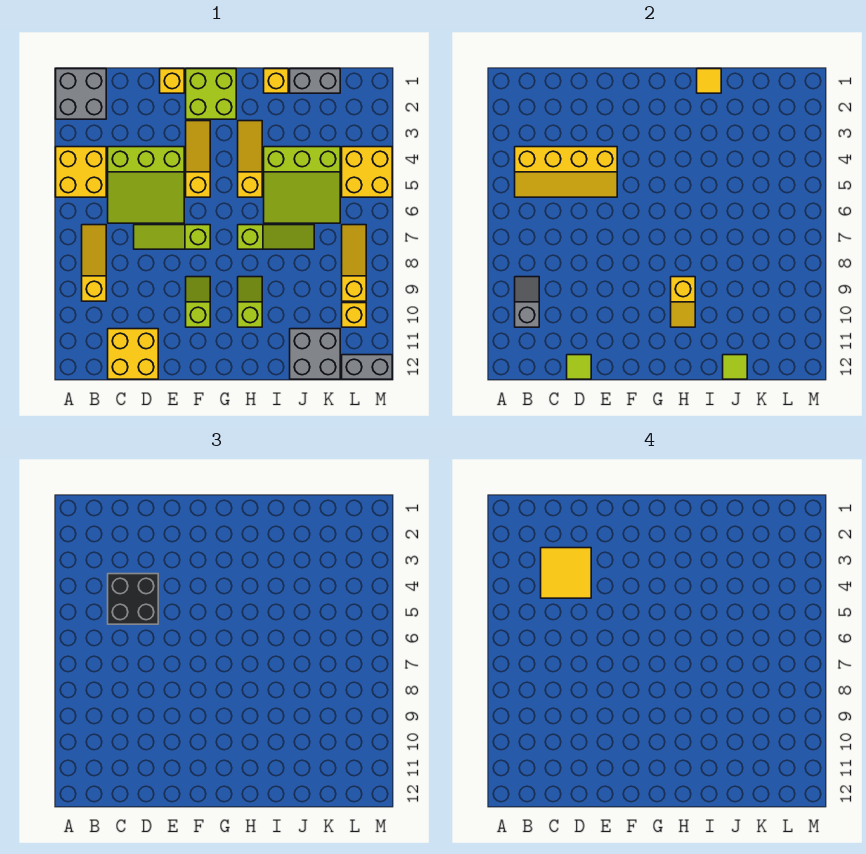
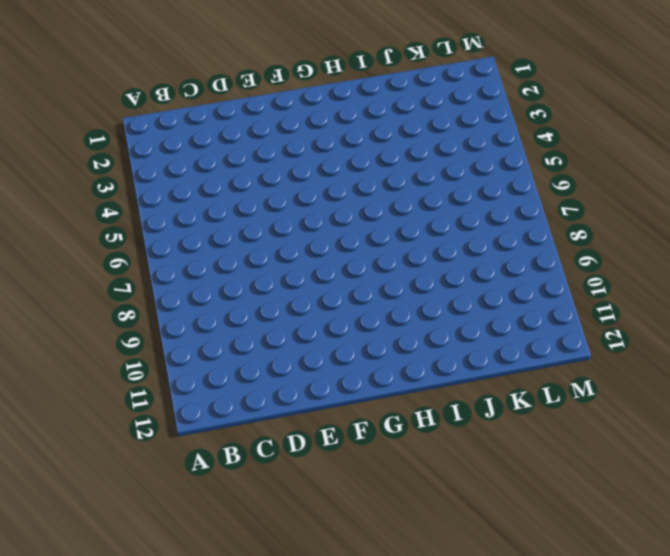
none -> grey 2x2 brick [56,69,106,119]
none -> yellow 2x2 brick [56,147,106,197]
none -> yellow 1x3 slope [82,225,106,301]

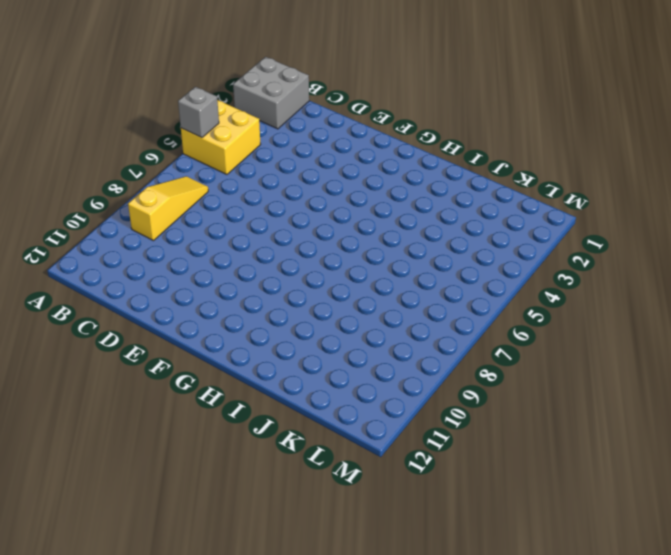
grey 1x1 brick [178,87,219,138] -> none
none -> lime 3x3 slope [108,147,184,223]
none -> yellow 2x2 brick [108,329,158,379]
none -> lime 1x3 slope [134,225,210,249]

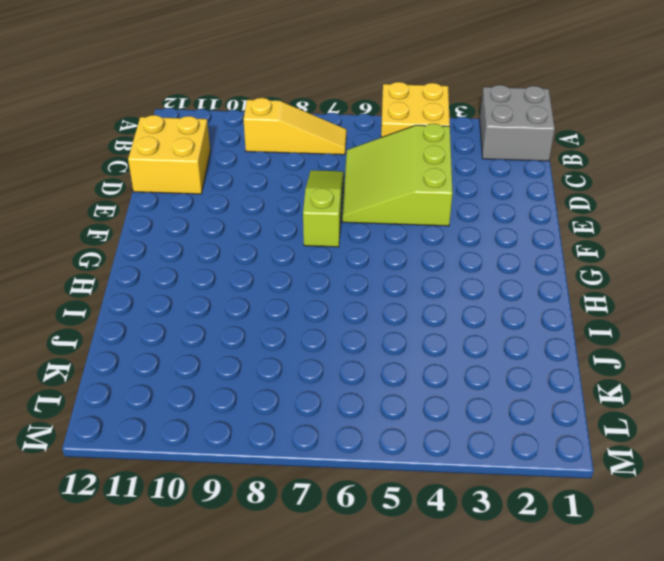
none -> yellow 1x1 brick [160,69,184,93]
none -> lime 2x2 brick [186,69,236,119]
none -> yellow 1x3 slope [186,121,210,197]

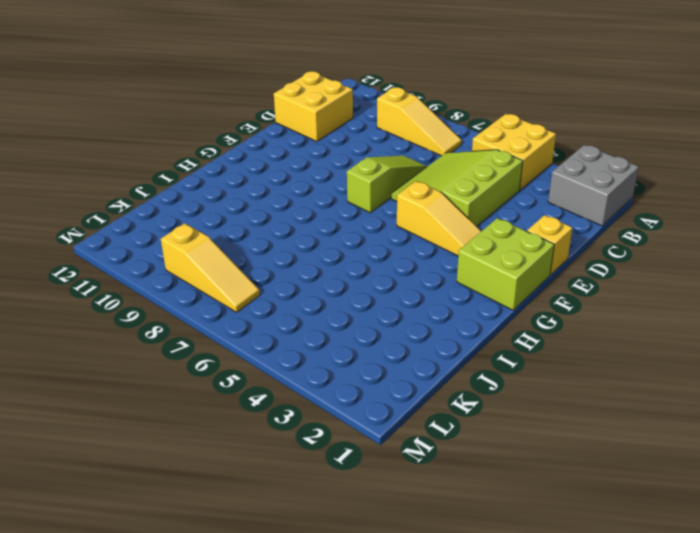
none -> lime 1x2 slope [186,277,210,327]
none -> yellow 1x3 slope [238,121,262,197]
none -> lime 1x3 slope [238,225,314,249]

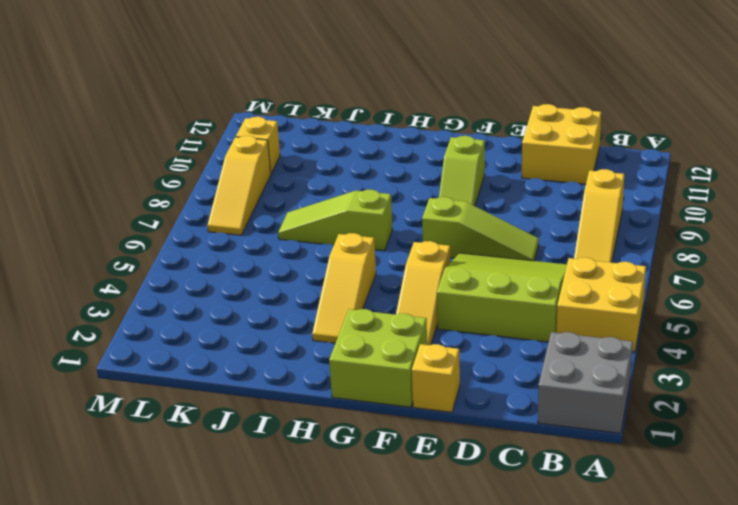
none -> lime 1x2 slope [238,277,262,327]
none -> yellow 1x1 brick [264,69,288,93]
none -> lime 3x3 slope [264,147,340,223]

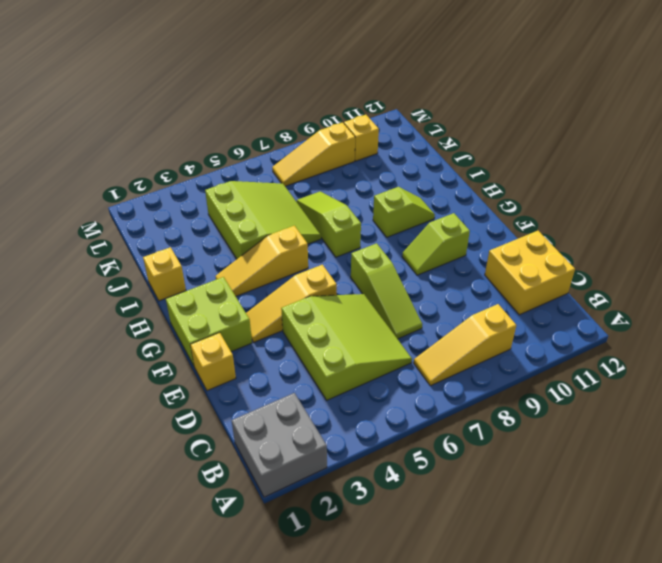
lime 1x2 slope [373,187,435,237] -> lime 1x2 slope turned to [238,277,262,327]
none -> yellow 2x2 brick [56,147,106,197]
none -> grey 1x2 brick [290,69,340,93]
none -> grey 2x2 brick [290,329,340,379]

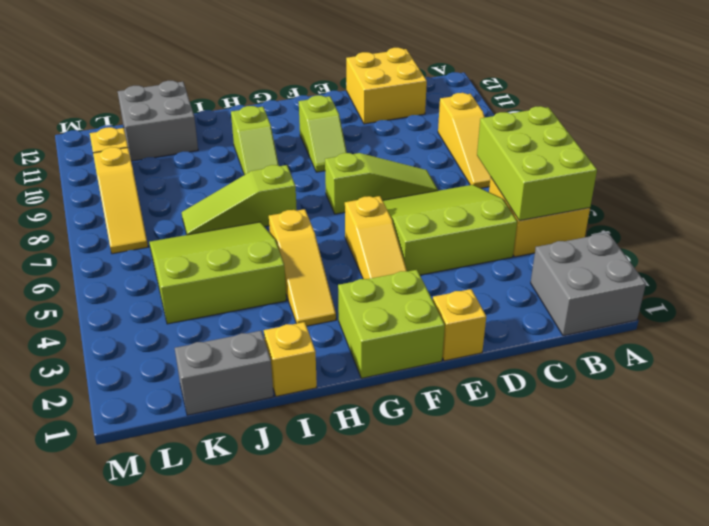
lime 2x3 brick [477,106,597,221] -> yellow 2x4 slope [515,147,617,197]
none -> yellow 2x2 brick [342,147,392,197]
none -> grey 1x2 brick [342,355,392,379]
none -> grey 1x2 slope [515,277,539,327]

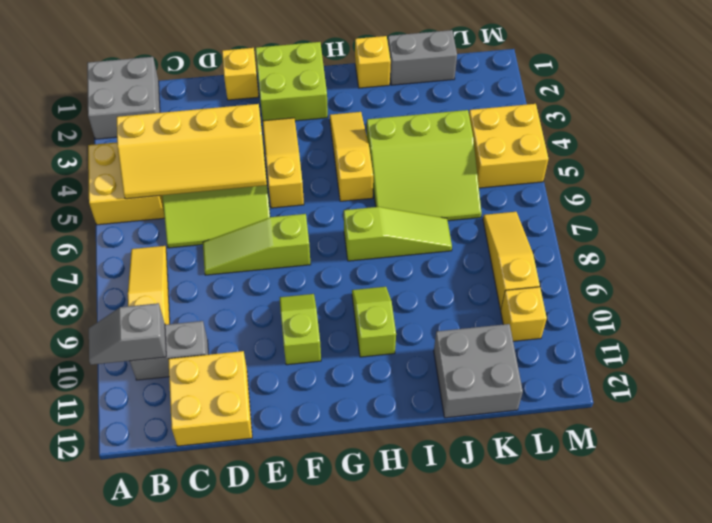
grey 1x2 slope [89,303,166,365] -> grey 1x2 slope turned to [515,277,539,327]
grey 1x2 brick [130,321,209,380] -> grey 1x2 brick moved to [342,355,392,379]
none -> lime 1x1 tile [567,355,591,379]
none -> yellow 1x2 slope [671,277,695,327]
none -> yellow 1x1 tile [697,69,721,93]

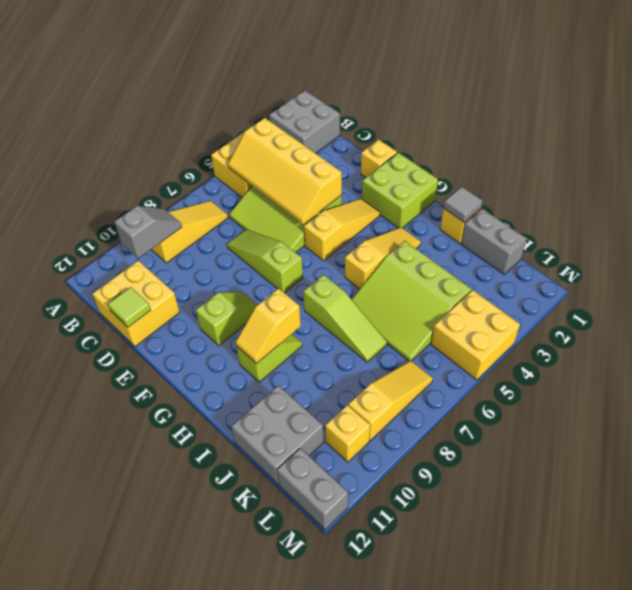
grey 1x1 tile [443,187,483,222] -> yellow 1x1 tile [697,69,721,93]
none -> lime 1x1 tile [723,355,747,379]
none -> black 2x2 brick [108,574,158,624]
none -> yellow 2x2 tile [541,548,591,598]

